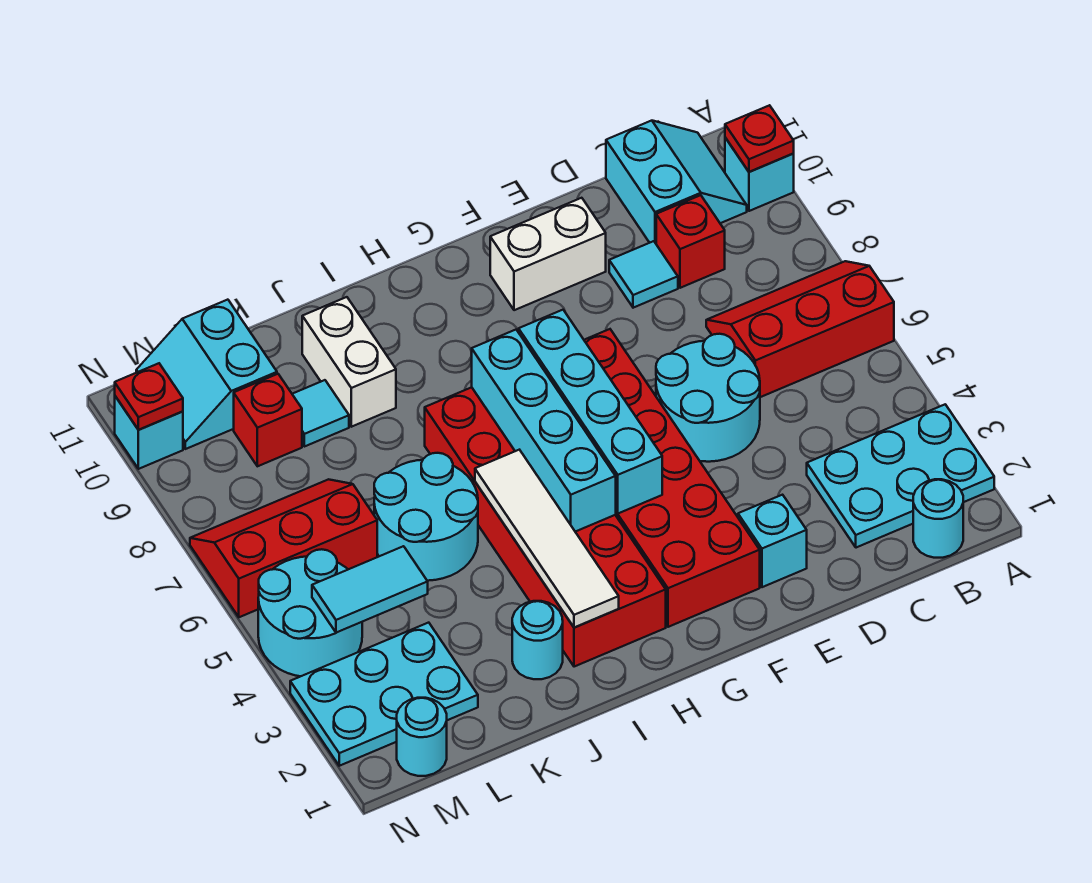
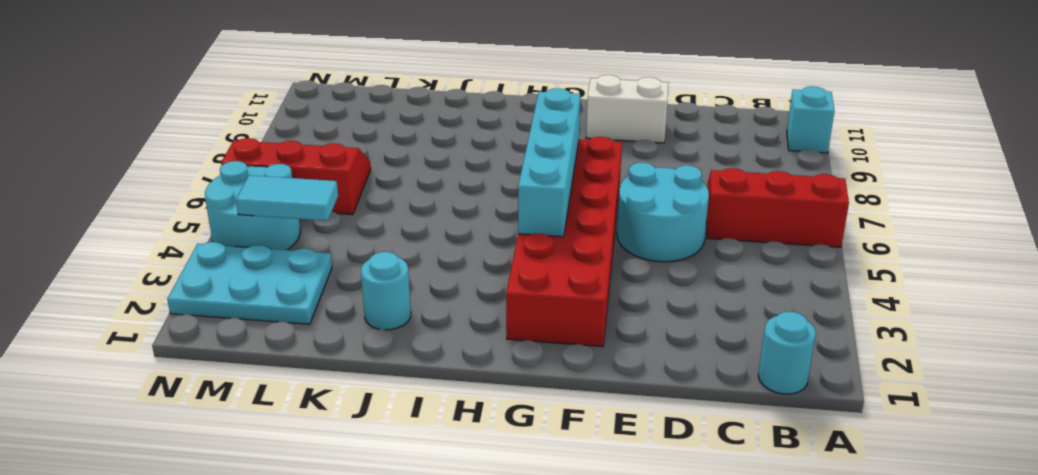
none -> cyan 2x3 plate [807,404,994,548]
none -> cyan 2x2 slope [606,121,747,243]
none -> red 1x1 brick [656,195,725,288]

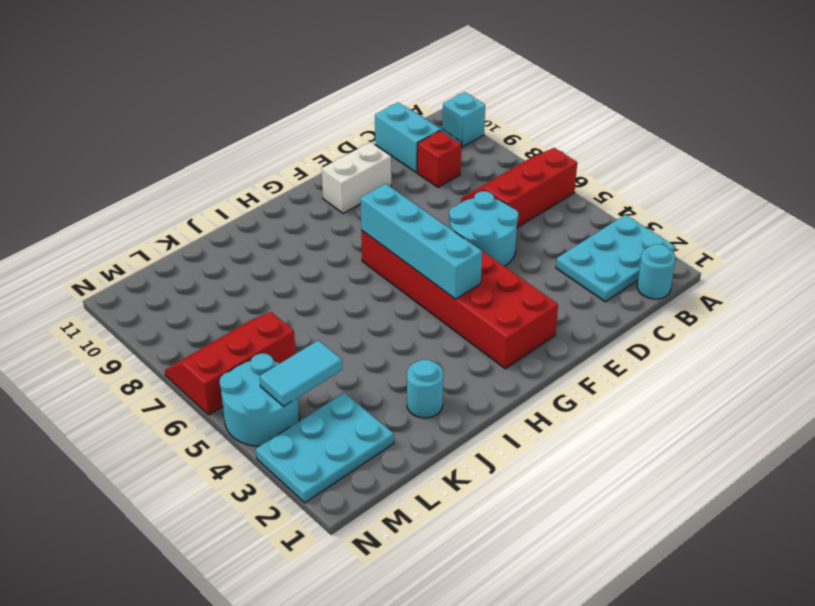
none -> cyan 1x1 tile [609,241,678,308]
none -> cyan 1x1 brick [738,495,807,587]
none -> red 2x6 brick [425,387,666,667]

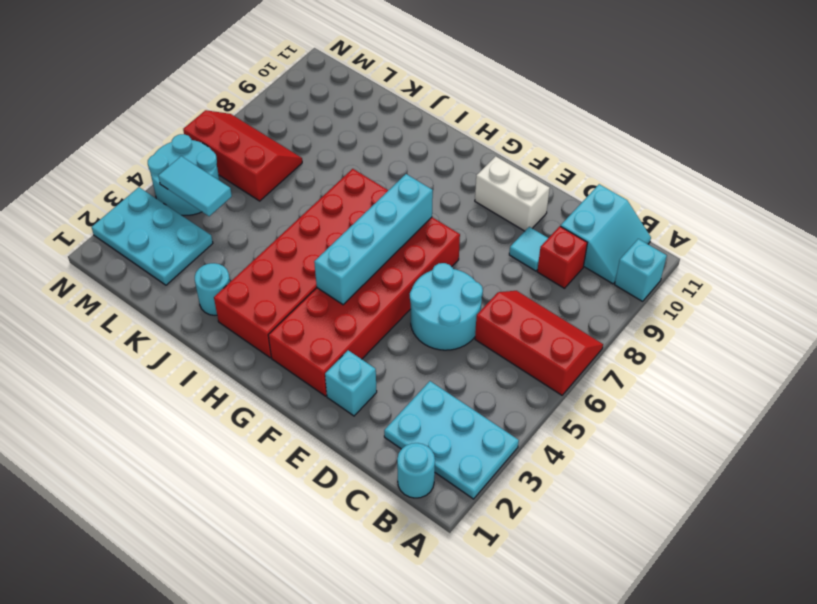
none -> cyan 2x2 round brick [374,453,478,581]
none -> white 1x2 brick [302,297,396,427]
none -> cyan 1x1 tile [292,380,349,447]

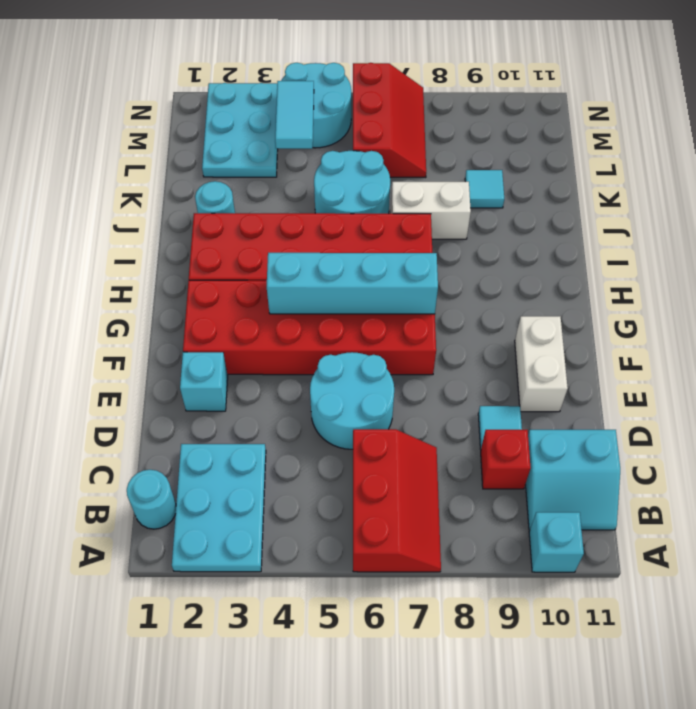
white 1x2 brick [391,182,471,239] -> white 1x2 brick moved to [302,297,396,427]
none -> red 1x1 brick [234,374,302,466]
none -> cyan 2x2 slope [136,300,277,449]
none -> cyan 1x1 round brick [397,698,447,776]

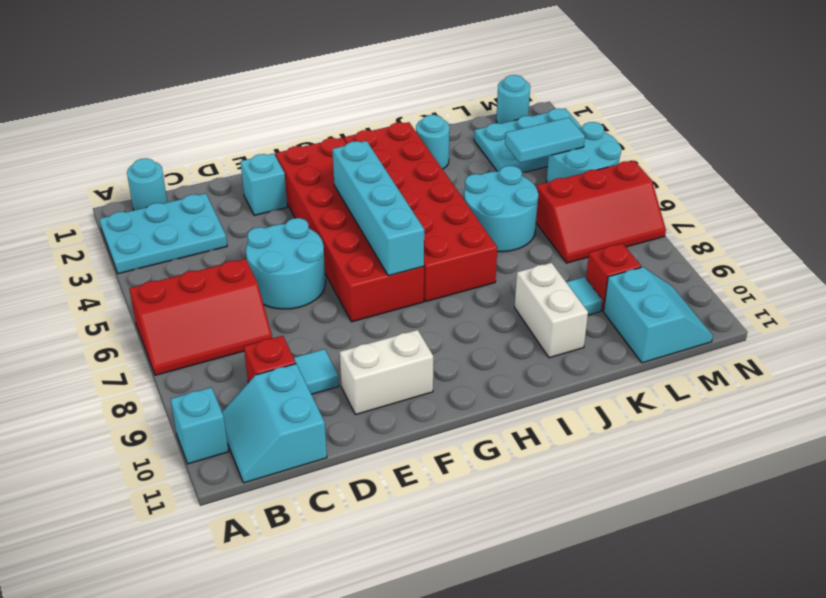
none -> cyan 1x1 brick [115,396,183,469]
none -> red 1x1 plate [725,105,794,172]
none -> cyan 1x4 brick [472,330,616,532]

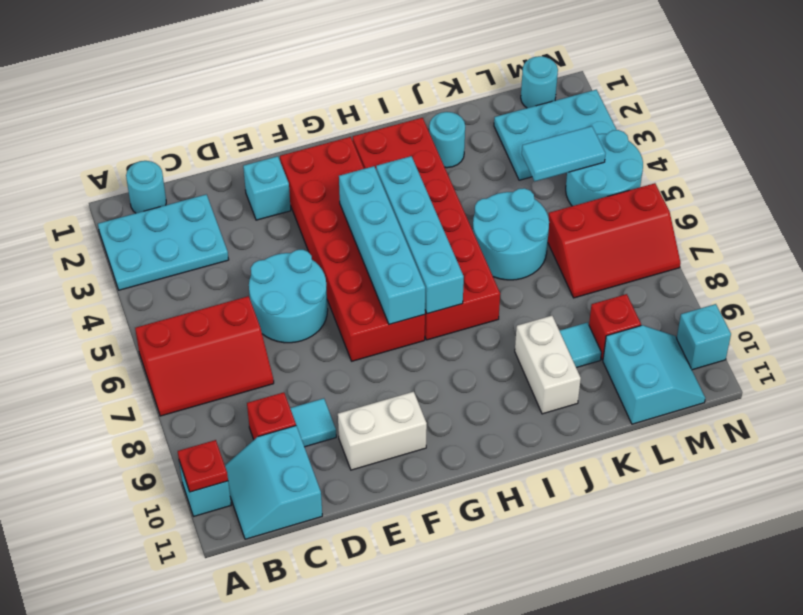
none -> white 1x4 tile [475,450,619,627]
none -> red 1x1 plate [115,363,183,430]

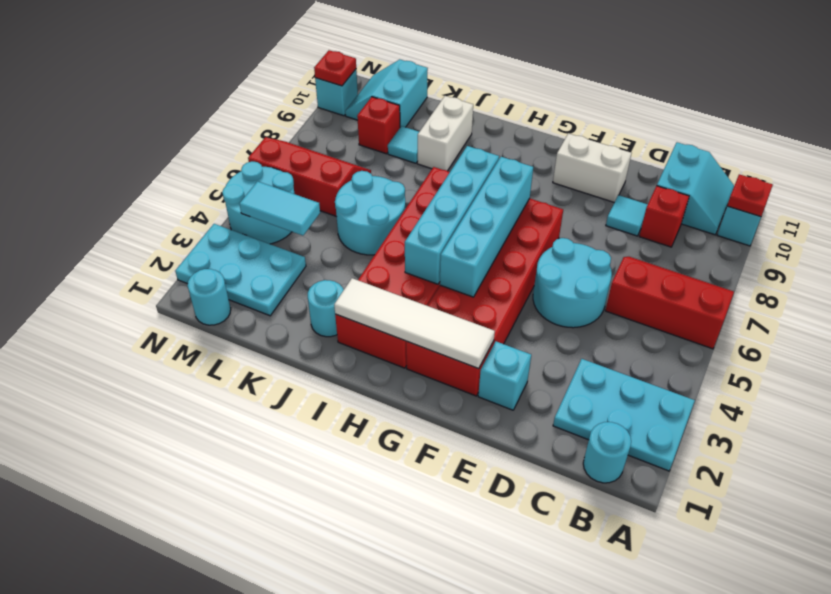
white 1x4 tile [334,278,495,369] -> white 1x4 tile turned to [475,450,619,627]

